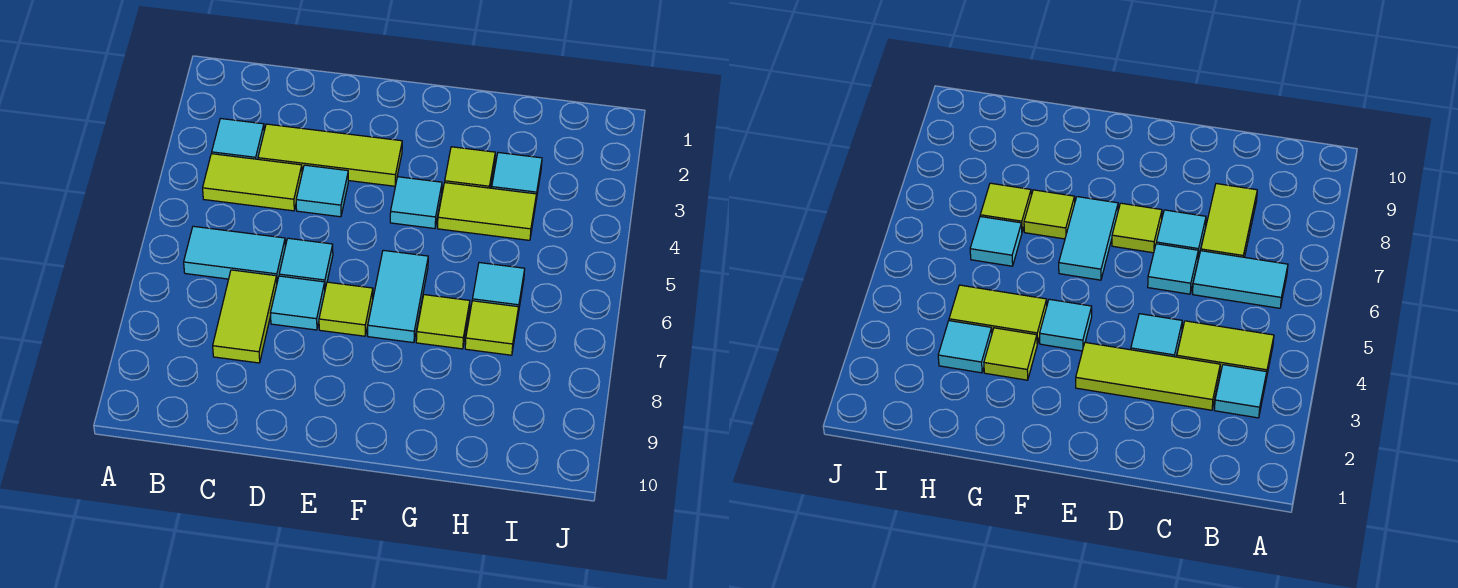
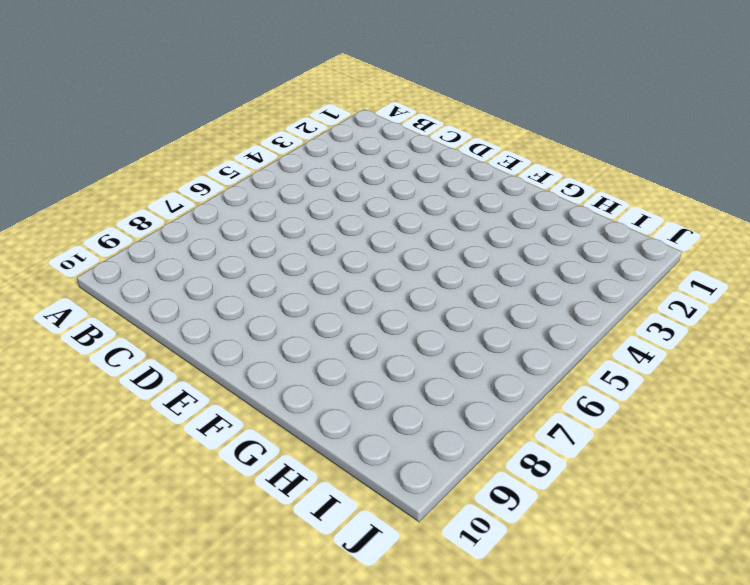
none -> cyan 1x1 tile [212,119,264,159]
none -> lime 1x2 tile [203,154,302,211]
none -> cyan 1x2 tile [184,226,285,281]

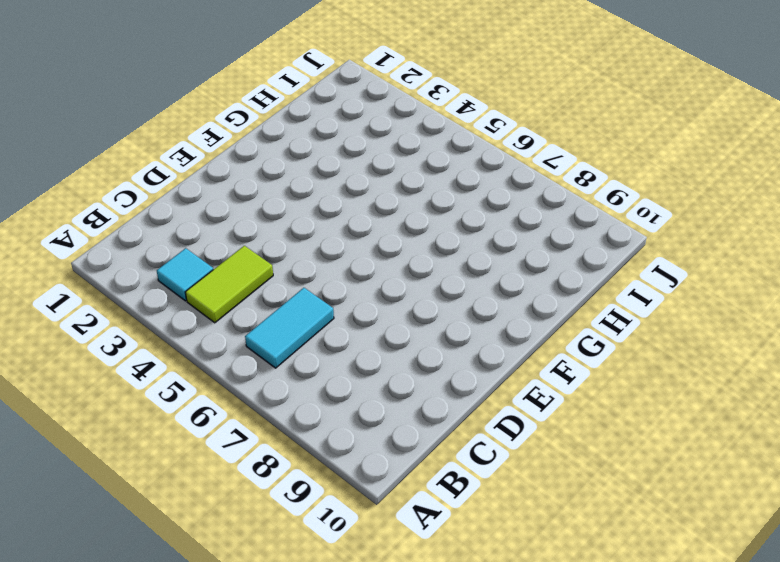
none -> lime 1x3 tile [258,124,402,186]
none -> lime 1x2 tile [213,270,277,363]
none -> cyan 1x1 tile [296,165,348,217]

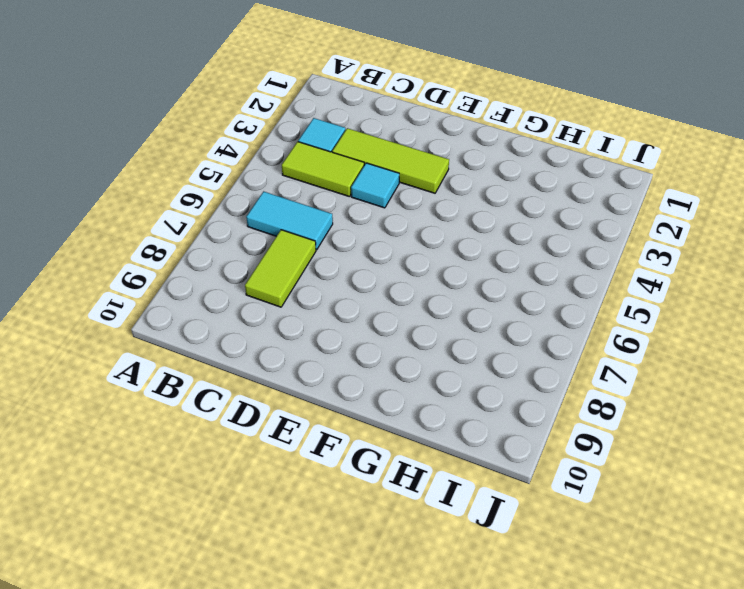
none -> cyan 1x1 tile [279,238,333,289]
none -> cyan 1x1 tile [270,276,325,330]
none -> lime 1x1 tile [319,282,373,336]

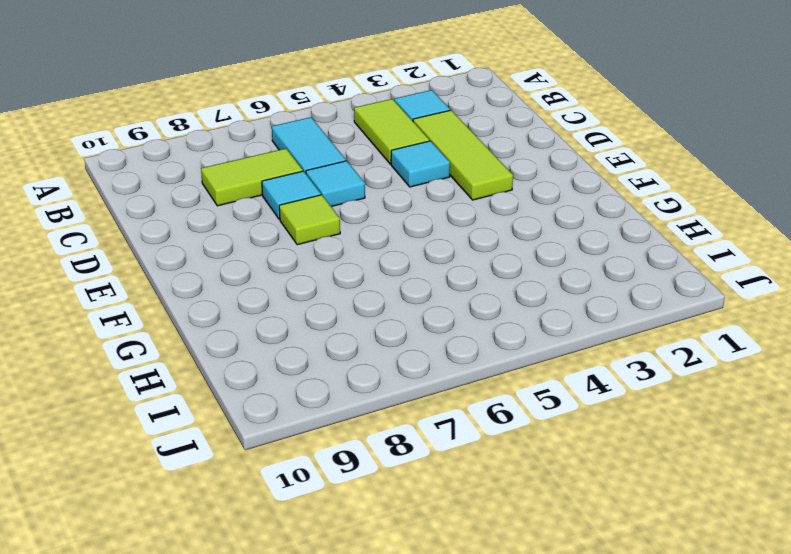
none -> cyan 1x1 tile [390,177,442,229]
none -> cyan 1x2 tile [368,250,428,343]
none -> lime 1x1 tile [445,147,495,188]

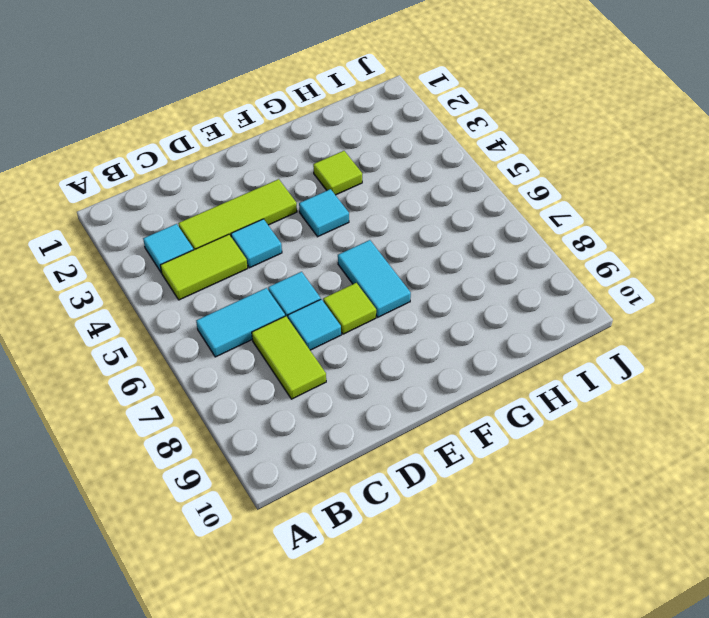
none -> lime 1x2 tile [438,183,536,240]
none -> lime 1x1 tile [416,295,470,349]
none -> cyan 1x1 tile [492,153,542,200]

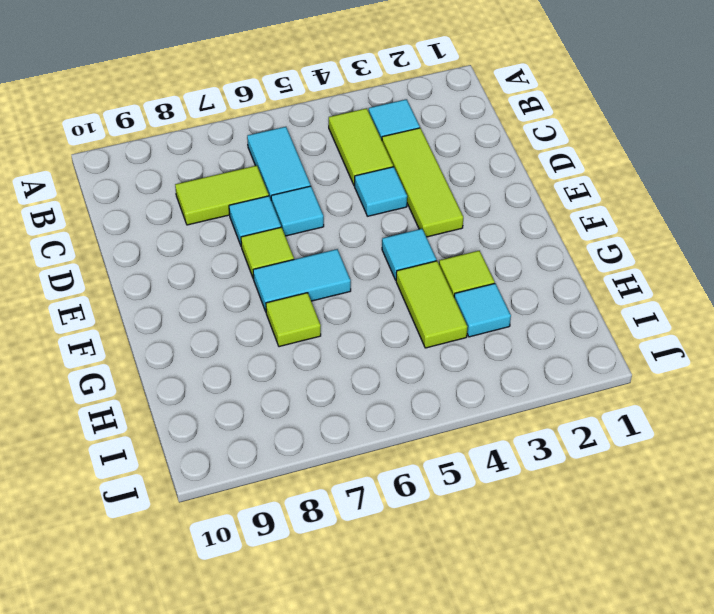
none -> cyan 1x1 tile [472,263,525,313]
none -> lime 1x1 tile [465,301,519,355]

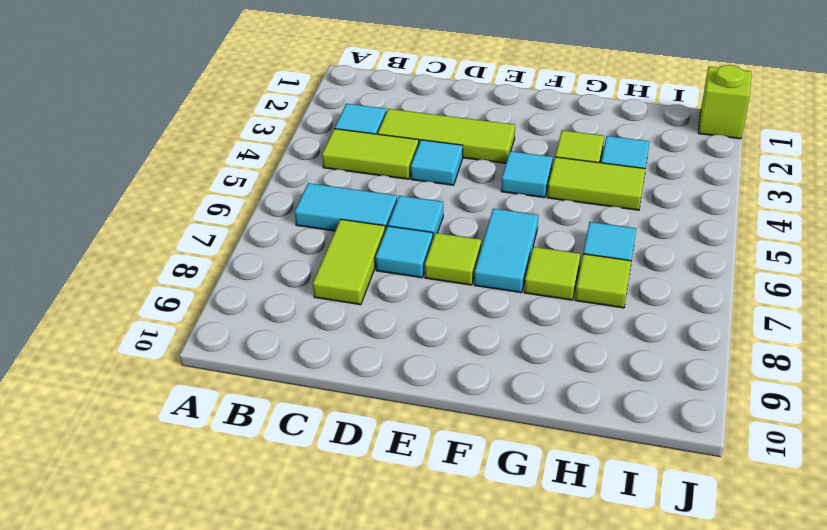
lime 1x1 brick [698,65,751,139] -> none

